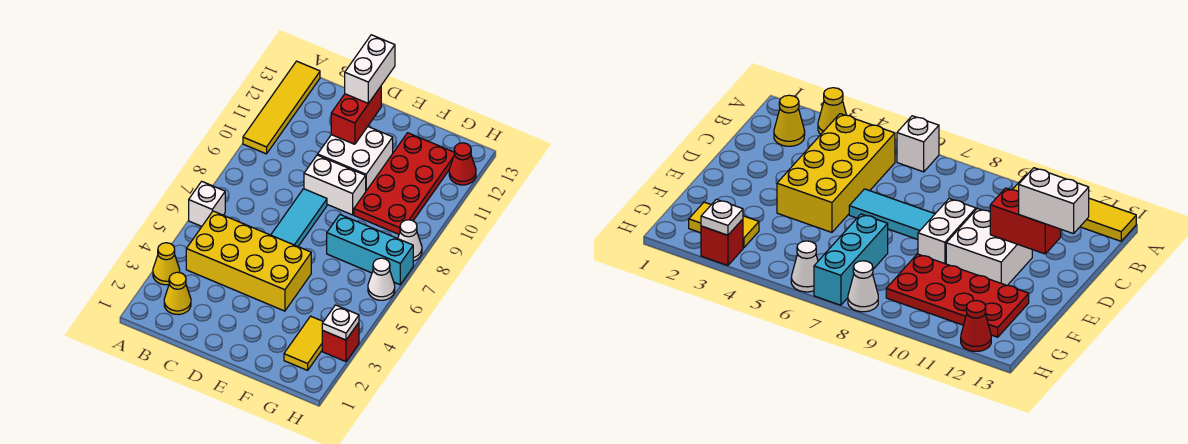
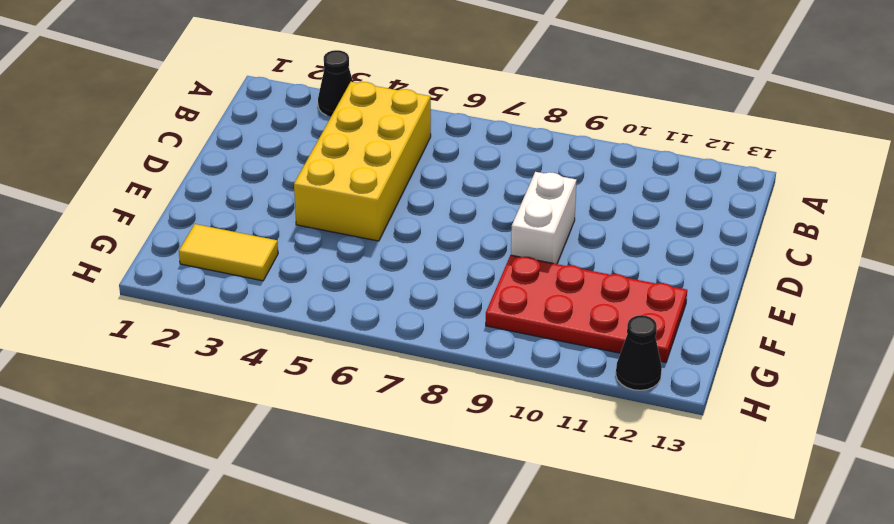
black 1x1 cone [318,50,353,116] -> yellow 1x1 cone [153,243,180,285]
black 1x1 cone [616,315,662,390] -> red 1x1 cone [449,143,476,185]
none -> white 1x1 brick [189,181,225,226]
none -> yellow 1x4 tile [243,61,320,154]
none -> yellow 1x1 cone [164,272,191,315]

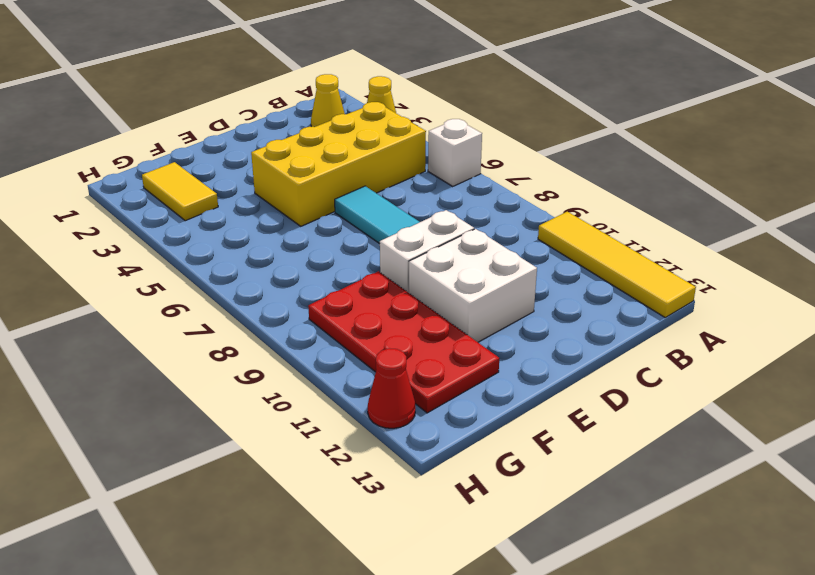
none -> cyan 1x3 brick [327,215,413,285]
none -> red 1x1 brick [322,323,359,362]
none -> white 1x1 cone [368,258,395,300]

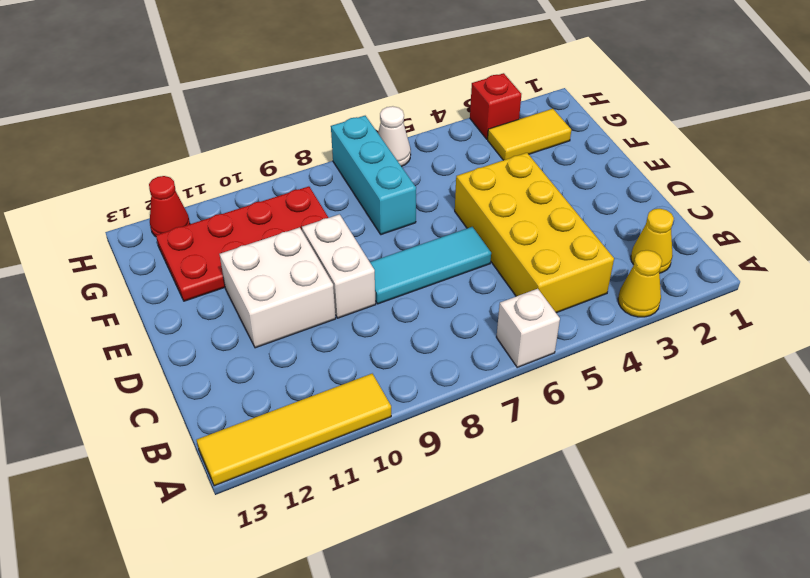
none -> white 1x1 cone [398,220,422,261]
none -> red 1x2 brick [331,87,381,144]
none -> white 1x1 plate [322,305,359,340]

